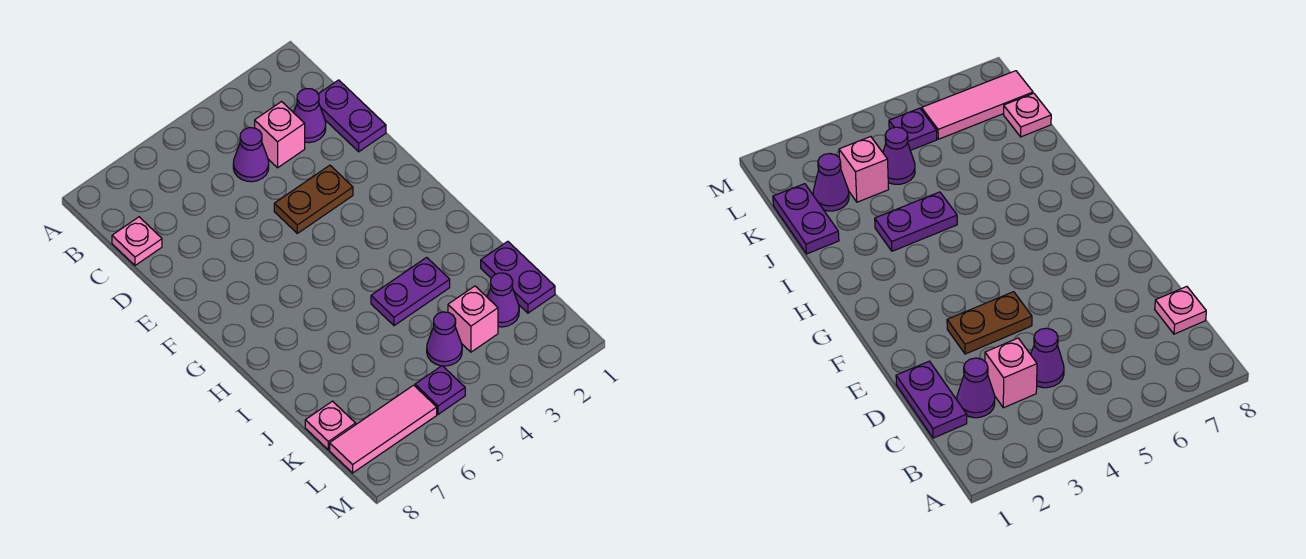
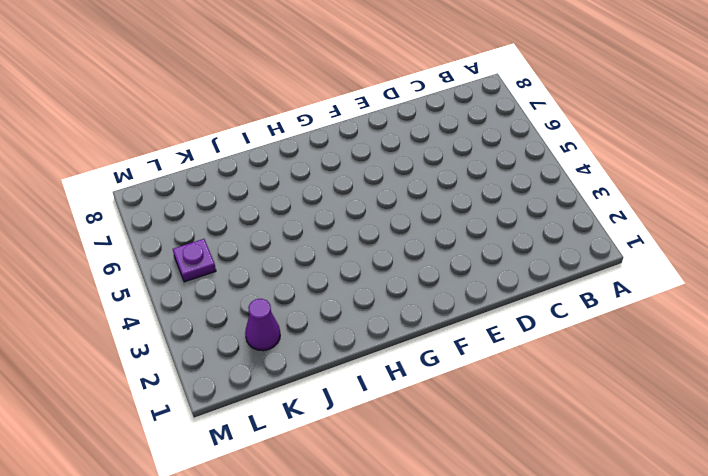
none -> purple 1x2 plate [318,80,386,152]
none -> purple 1x1 cone [294,89,326,143]
none -> pink 1x1 brick [255,102,305,168]

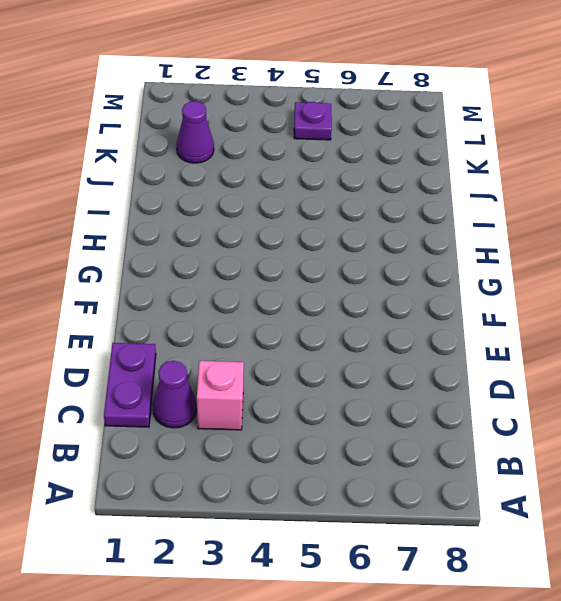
none -> purple 1x1 cone [233,128,269,182]
none -> pink 1x1 plate [112,217,162,265]
none -> brown 1x2 plate [274,165,353,233]

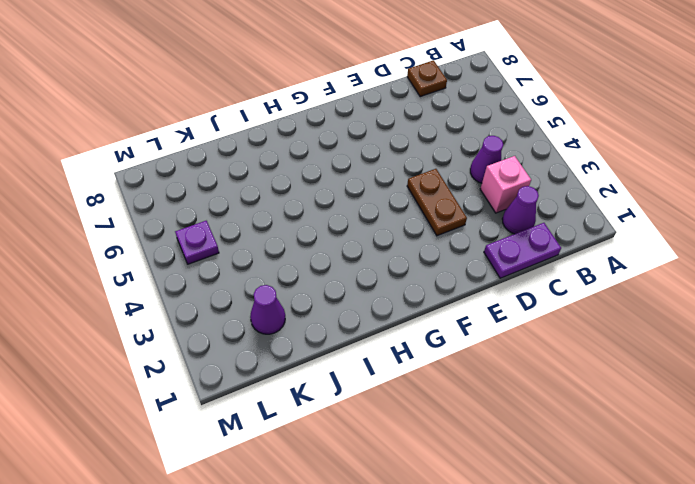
brown 1x1 plate [407,60,447,97] -> pink 1x1 plate [112,217,162,265]
none -> purple 1x2 plate [371,257,450,326]
none -> purple 1x2 plate [481,241,555,313]
none -> pink 1x1 brick [448,286,498,352]

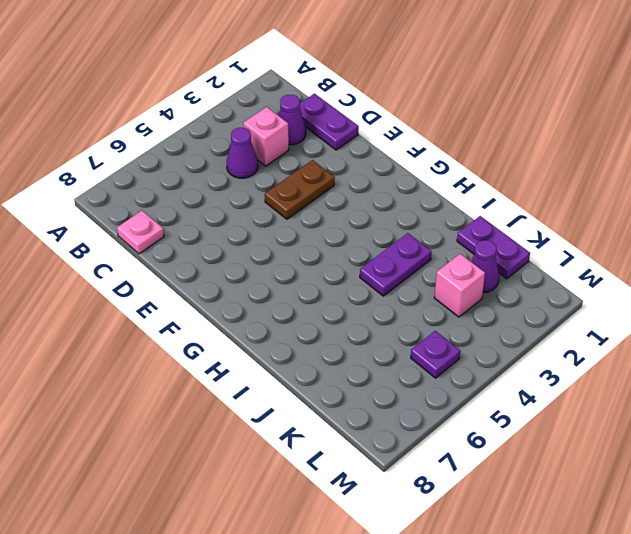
none -> purple 1x1 cone [427,312,462,366]
none -> pink 1x1 plate [305,401,356,450]
none -> pink 1x3 tile [330,385,437,473]

